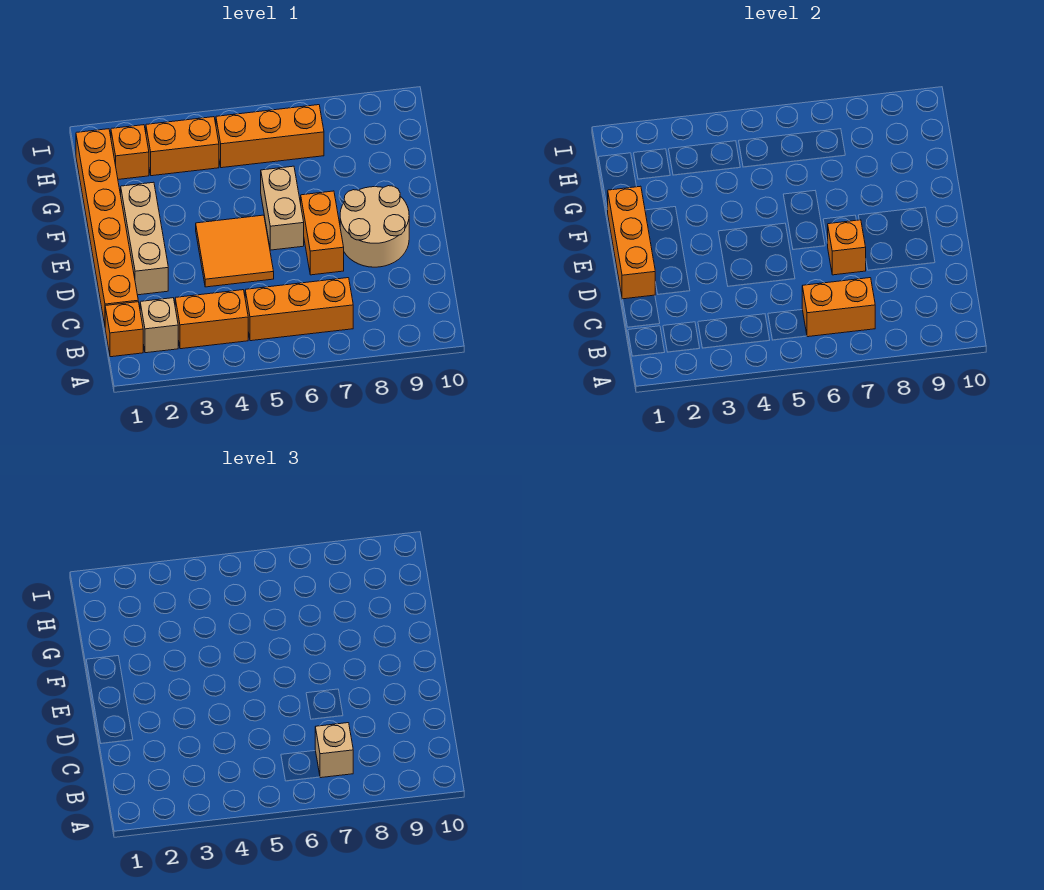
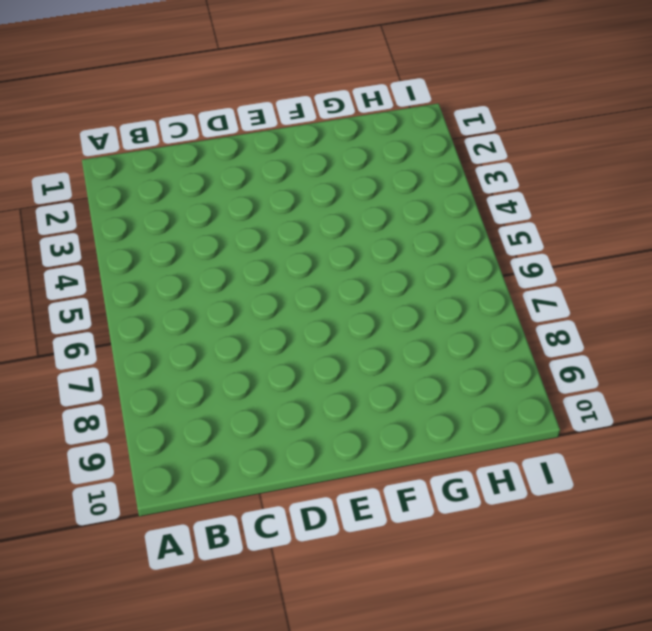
none -> orange 1x1 brick [105,302,143,357]
none -> tan 1x1 brick [140,298,178,353]
none -> orange 1x2 brick [175,290,248,349]

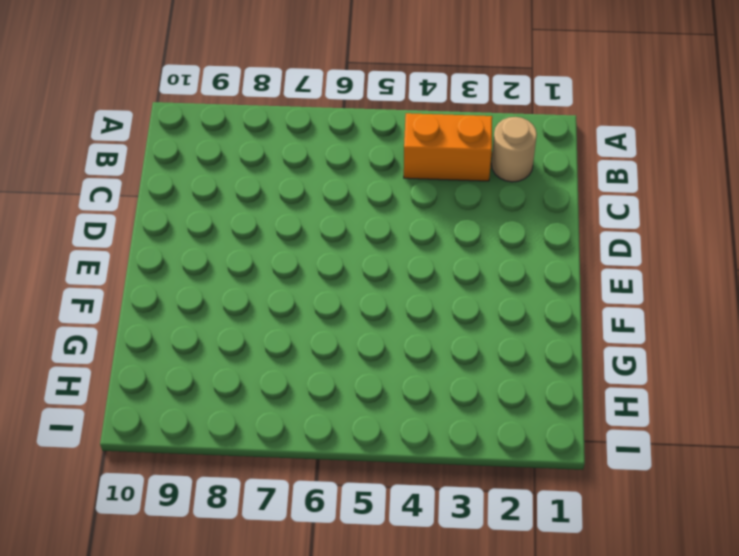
tan 1x1 round brick [491,117,537,182] -> tan 1x1 brick [140,298,178,353]
none -> orange 1x1 brick [105,302,143,357]
none -> orange 1x3 brick [245,278,353,341]
none -> orange 1x6 brick [76,129,138,325]

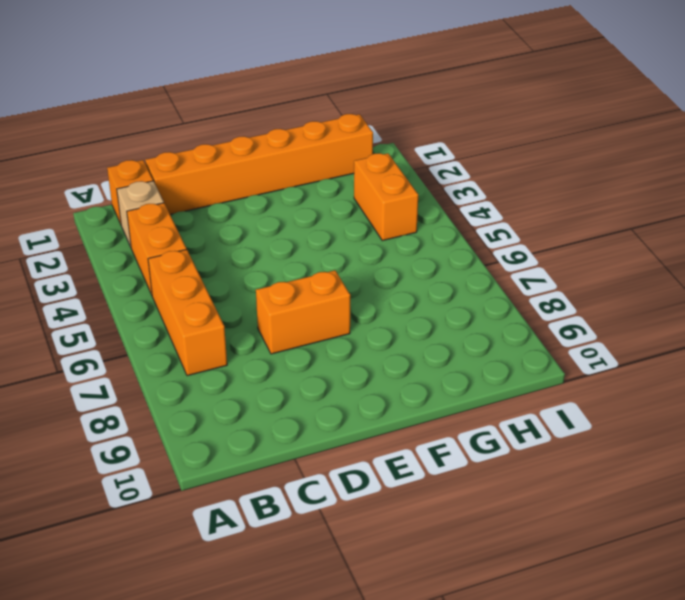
none -> tan 1x3 brick [121,182,168,295]
none -> orange 2x2 tile [196,215,274,287]
none -> tan 2x2 round brick [340,186,409,267]

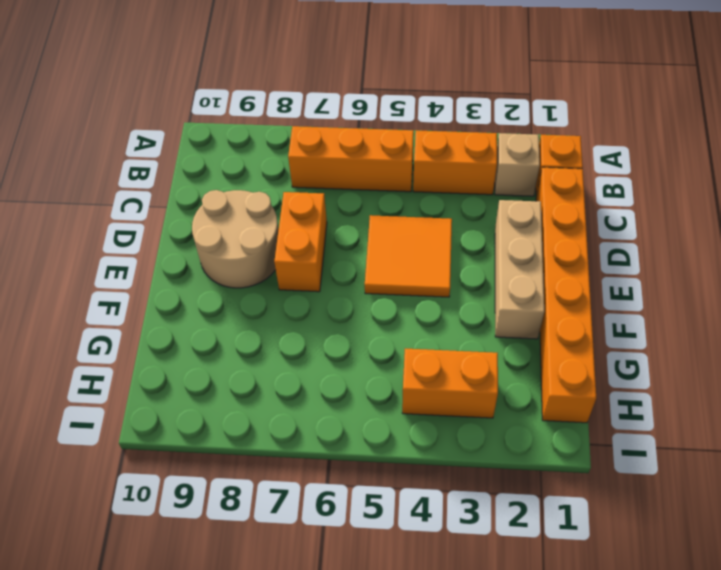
none -> tan 1x2 brick [261,166,304,250]
none -> orange 1x1 brick [111,125,149,179]
none -> orange 1x3 brick [216,105,324,168]

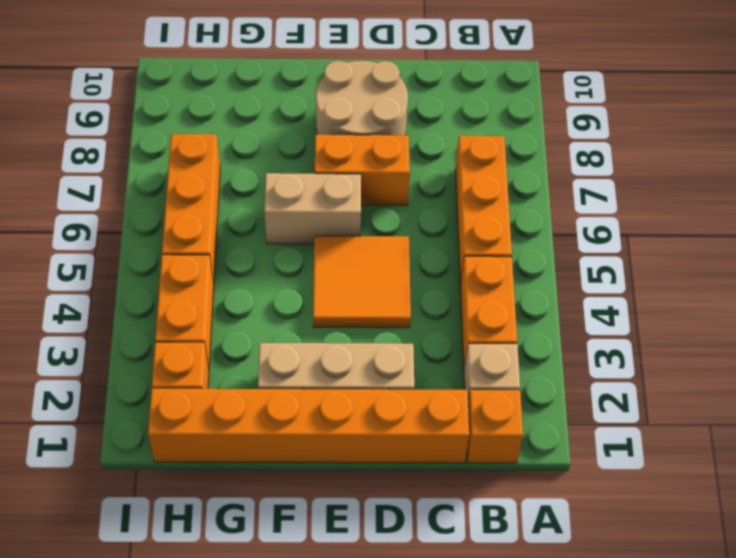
none -> orange 1x2 brick [802,278,875,337]
none -> orange 1x3 brick [608,186,655,299]
none -> orange 1x1 brick [828,220,866,275]

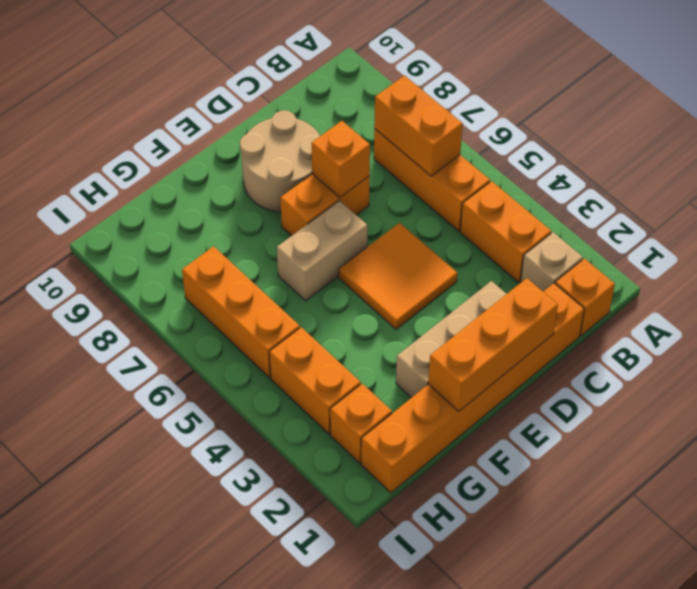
none -> tan 1x1 brick [315,723,353,778]

